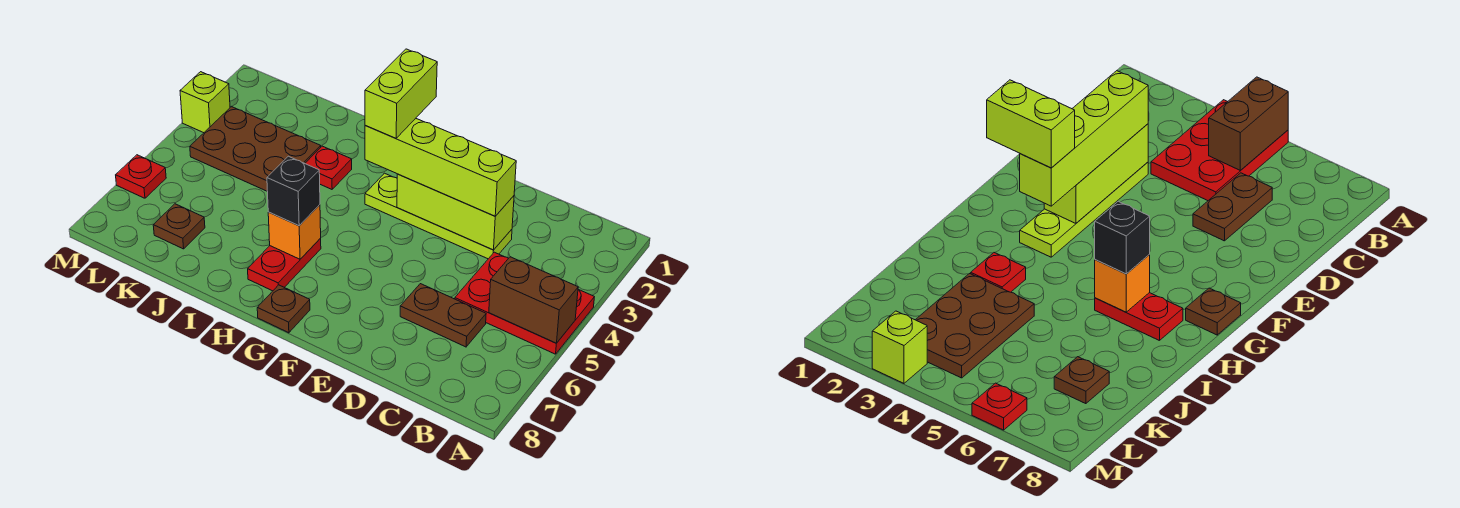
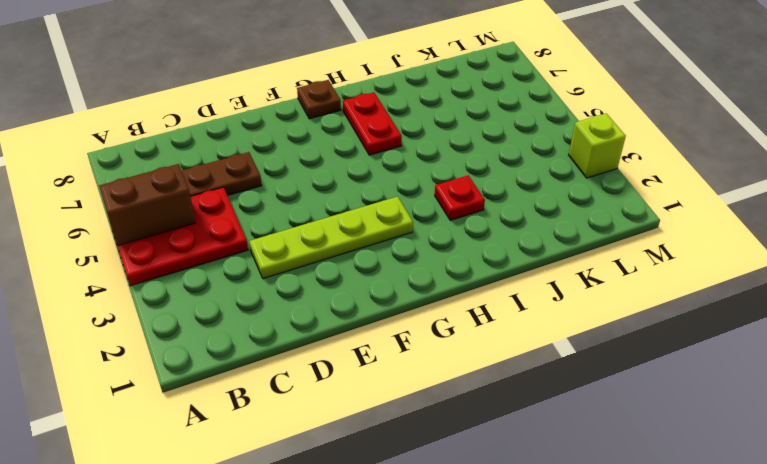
none -> brown 2x3 plate [190,107,321,191]
none -> brown 1x1 plate [153,204,205,249]
none -> red 1x1 plate [116,155,166,198]

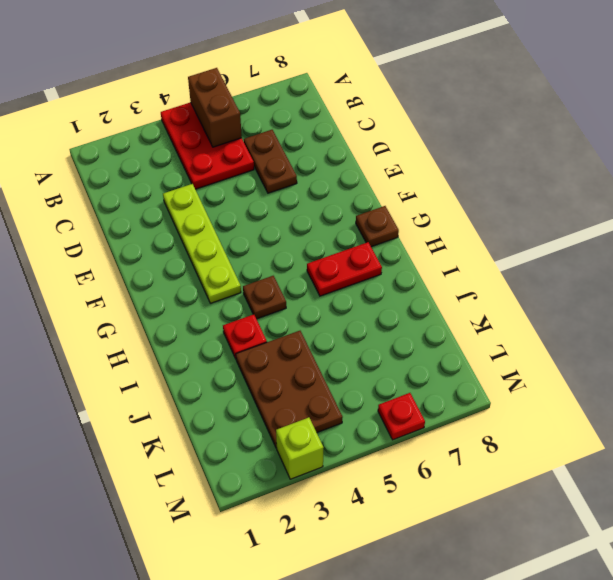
brown 1x1 plate [243,276,286,319] -> brown 1x1 plate moved to [153,204,205,249]
none -> lime 1x3 brick [397,174,514,250]
none -> orange 1x1 brick [268,205,321,259]
none -> lime 1x4 brick [365,118,516,216]

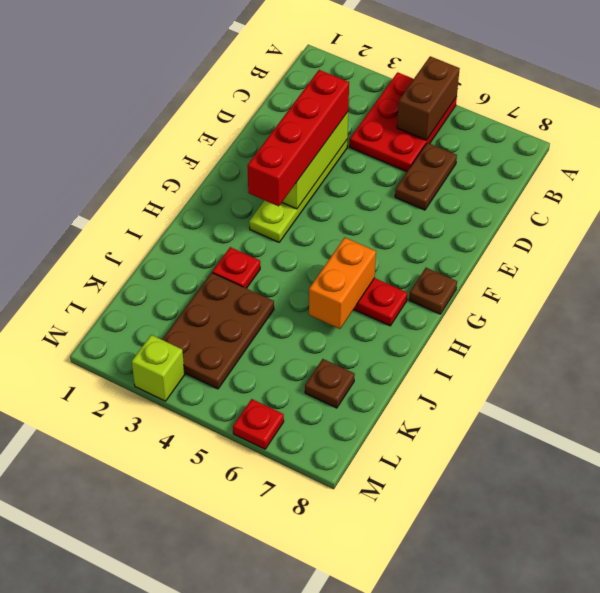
red 1x4 brick [247,70,349,206] -> lime 1x4 brick [365,118,516,216]
orange 1x2 brick [309,237,376,329] -> orange 1x1 brick [268,205,321,259]
none -> black 1x1 brick [267,156,320,226]
none -> lime 1x2 brick [365,49,437,138]

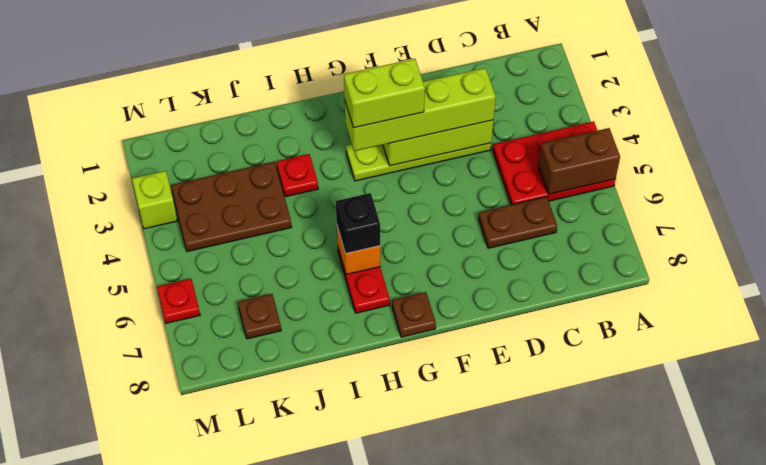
lime 1x2 brick [344,59,425,128] -> lime 1x2 brick turned to [365,49,437,138]

